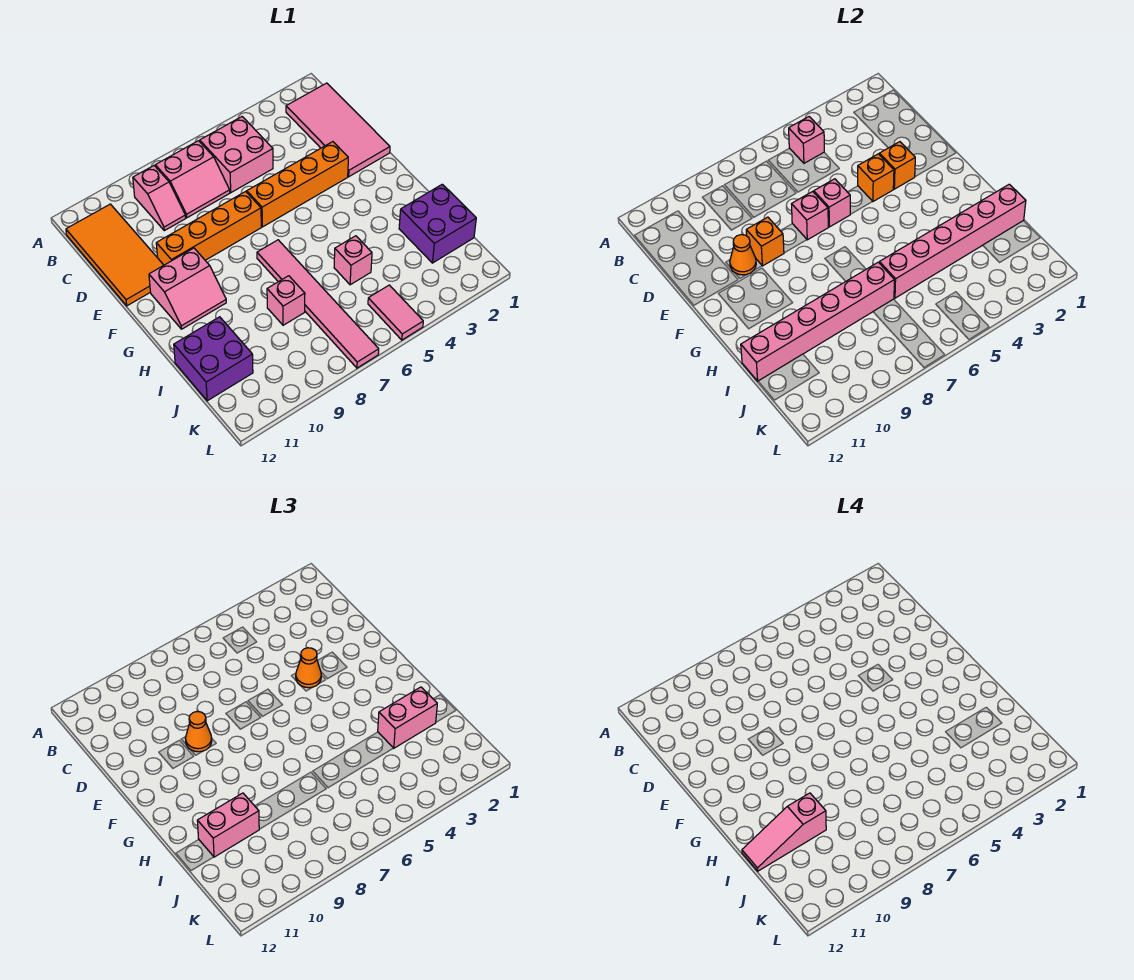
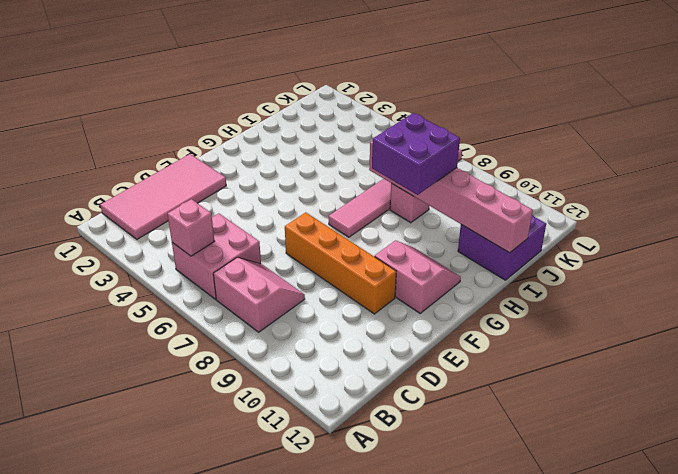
purple 2x2 brick [372,113,460,195] -> purple 2x2 brick moved to [399,184,476,263]
none -> pink 1x2 slope [133,166,186,231]
none -> orange 2x4 tile [66,204,164,306]
none -> orange 1x4 brick [247,142,348,227]

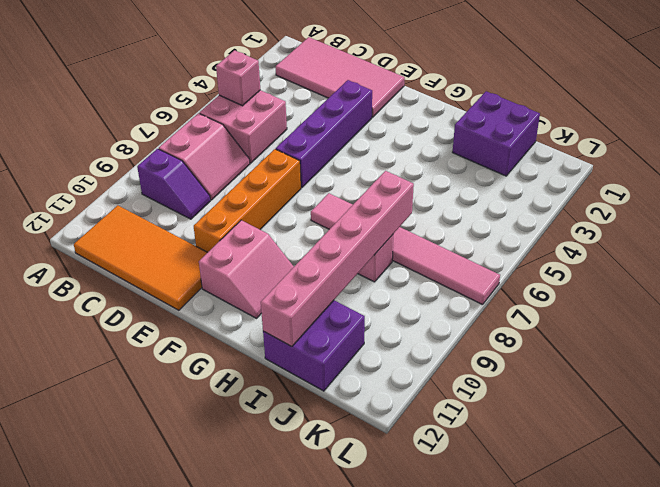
purple 1x2 slope [137,149,210,219] -> pink 1x2 slope [133,166,186,231]
purple 1x4 brick [276,80,372,188] -> orange 1x4 brick [247,142,348,227]
none -> pink 1x1 brick [334,236,372,285]
none -> pink 1x2 tile [368,285,423,340]
none -> orange 1x1 brick [879,142,915,189]

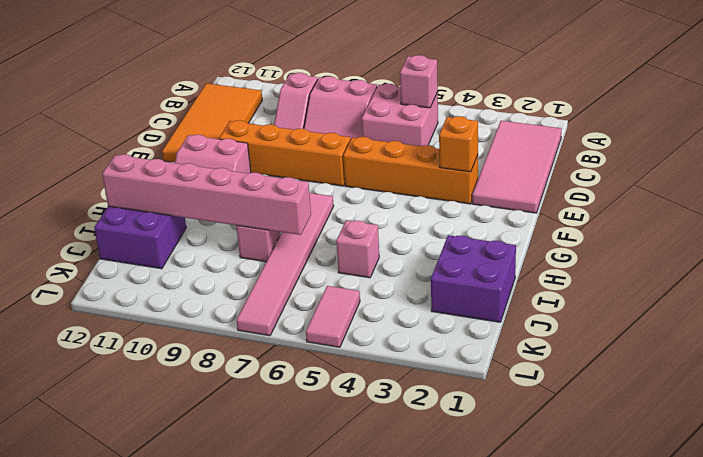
none -> orange 1x1 brick [858,154,894,202]
none -> pink 1x1 brick [814,179,850,227]
none -> pink 1x1 brick [792,191,828,240]

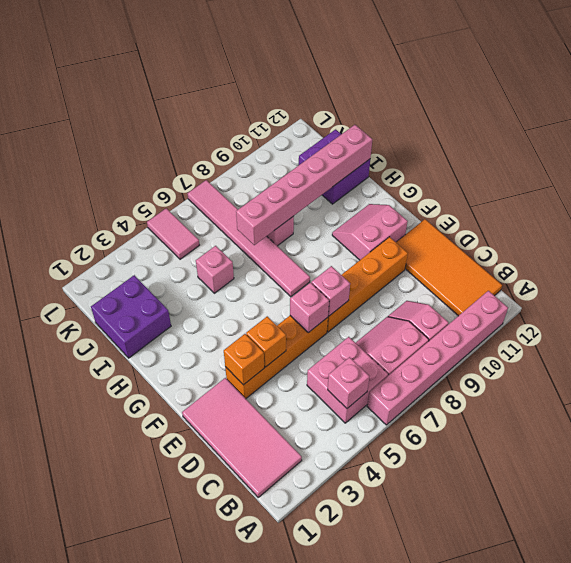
pink 1x6 brick [367,291,508,425] -> pink 1x6 brick moved to [879,184,1026,298]
none -> orange 1x1 brick [746,217,784,266]
none -> orange 1x1 cone [730,235,756,275]
none -> orange 1x1 cone [296,648,321,688]

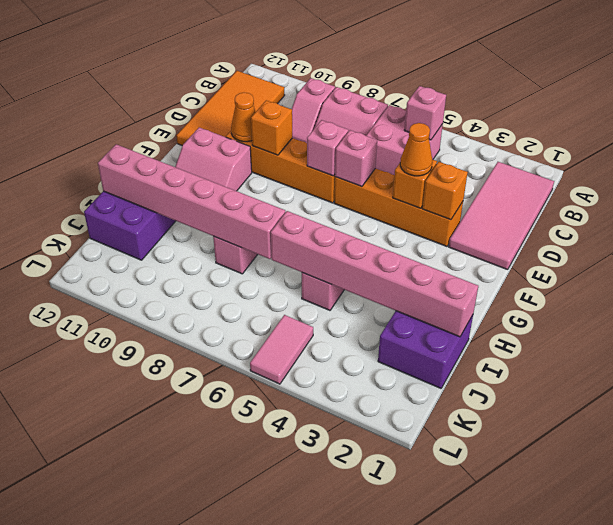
none -> pink 1x6 tile [257,240,379,368]
none -> orange 1x1 cone [185,712,212,752]
none -> pink 1x2 brick [378,687,437,748]

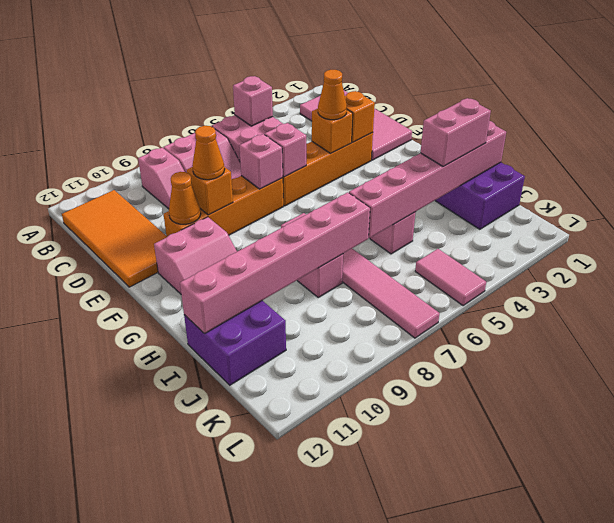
none -> pink 1x2 brick [197,793,259,857]
none -> pink 1x3 slope [742,793,826,871]

